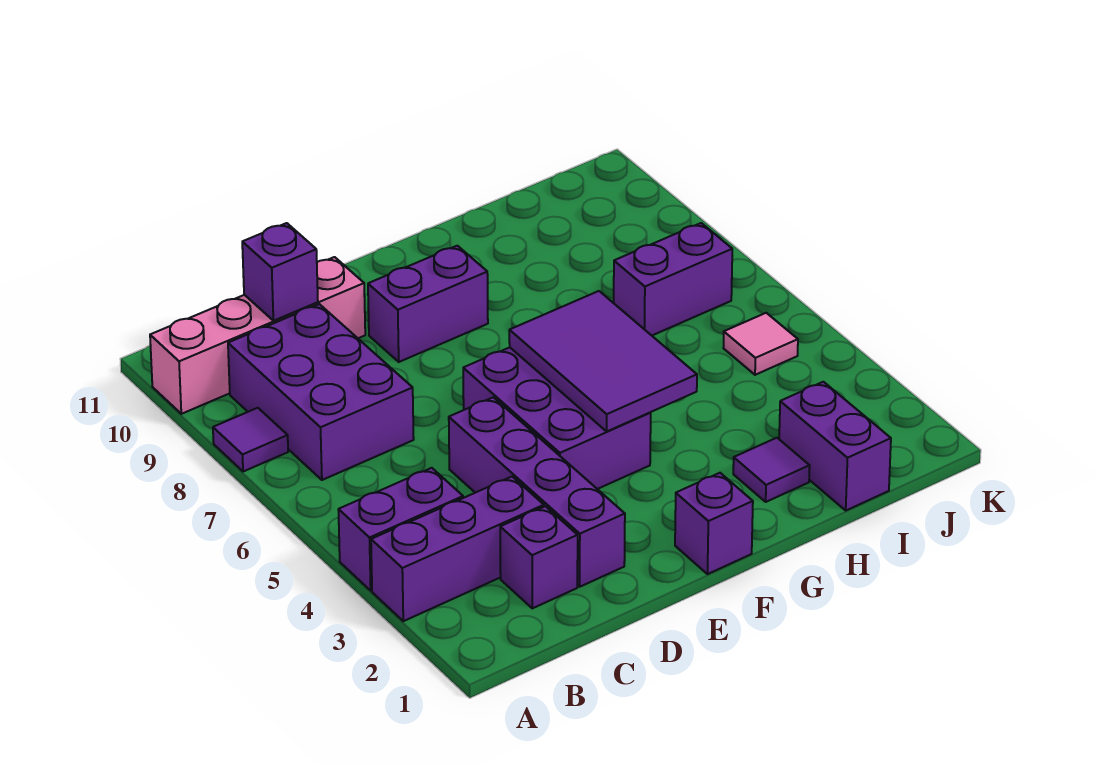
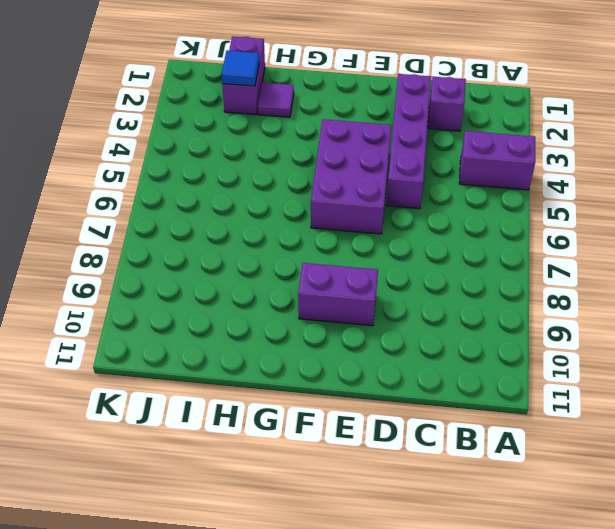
blue 1x1 tile [222,50,259,86] -> none
none -> purple 1x3 brick [371,477,544,621]
none -> purple 1x1 tile [213,408,288,472]
none -> pink 1x4 brick [150,257,365,414]

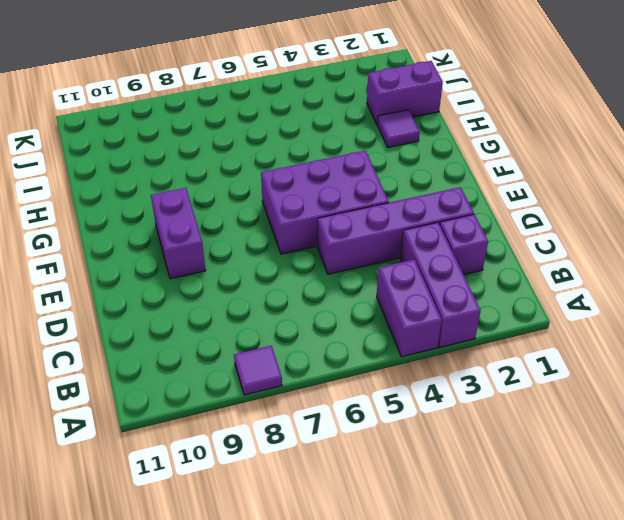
none -> pink 1x4 brick [150,257,365,414]
none -> purple 2x3 brick [228,304,414,480]
none -> purple 1x1 brick [675,473,753,574]

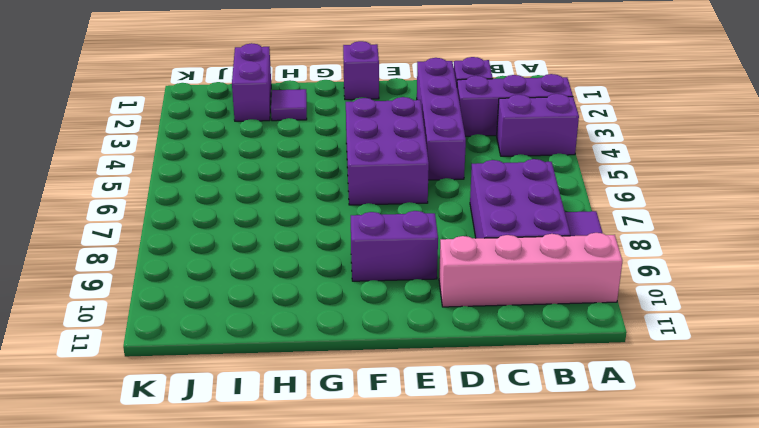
none -> purple 1x2 brick [614,223,732,335]
none -> pink 1x1 tile [724,313,798,375]
none -> purple 1x1 brick [242,223,318,321]

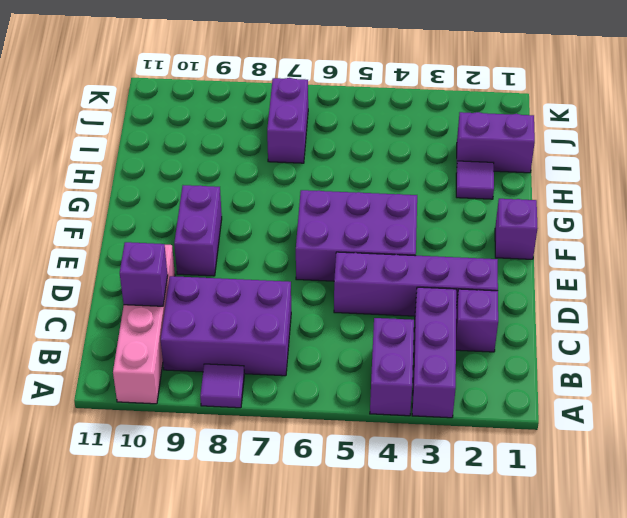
none -> pink 1x1 tile [724,313,798,375]
none -> purple 2x3 tile [509,291,697,431]

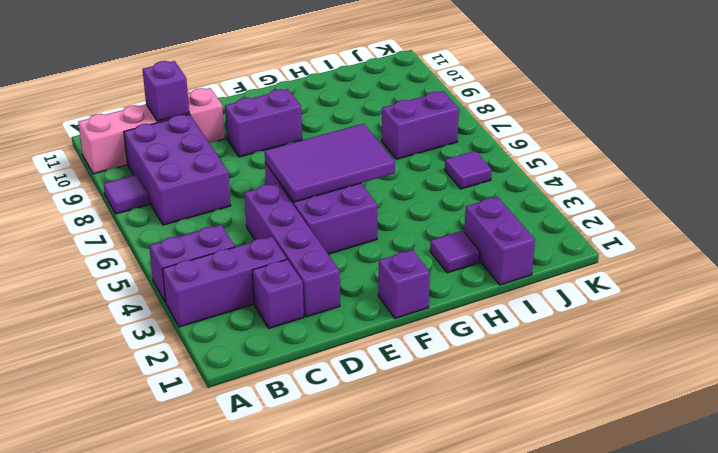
purple 2x3 tile [265,124,395,202] -> purple 2x3 tile turned to [509,291,697,431]
purple 1x1 tile [445,151,492,189] -> pink 1x1 tile [724,313,798,375]

